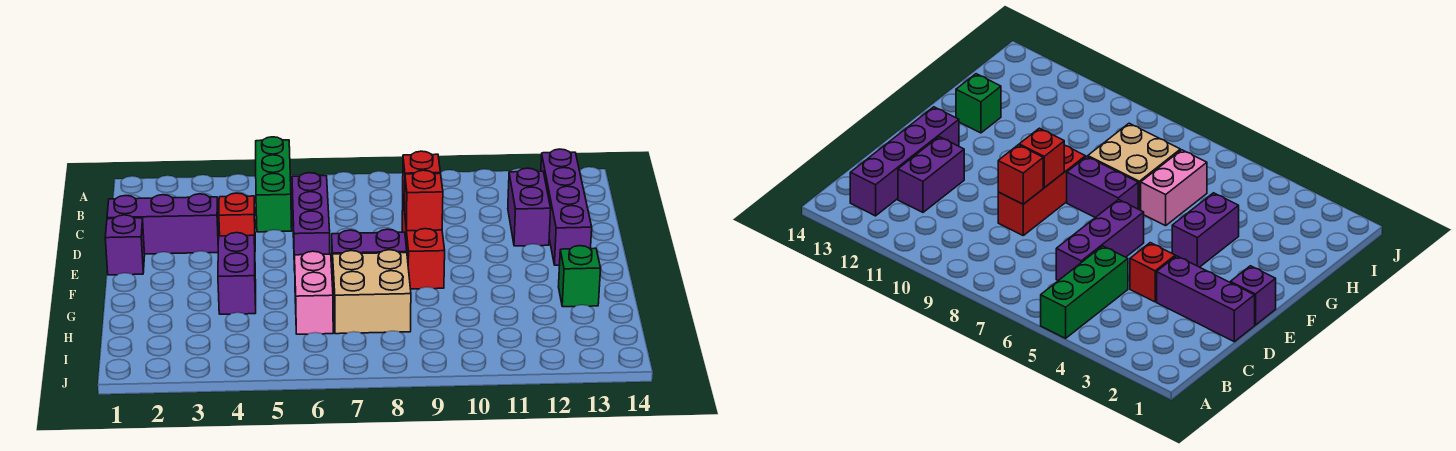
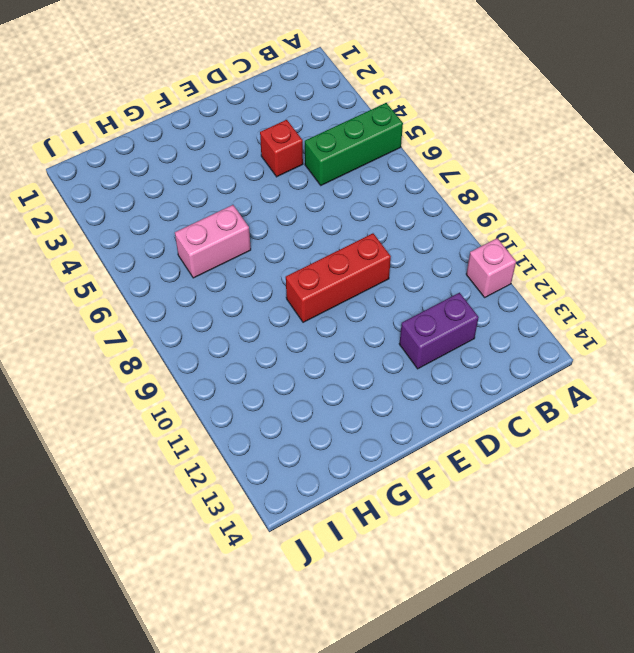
pink 1x1 brick [466,238,516,297] -> none
none -> purple 1x4 brick [541,149,592,265]
none -> purple 1x3 brick [292,173,330,270]
none -> purple 1x3 brick [107,194,219,254]

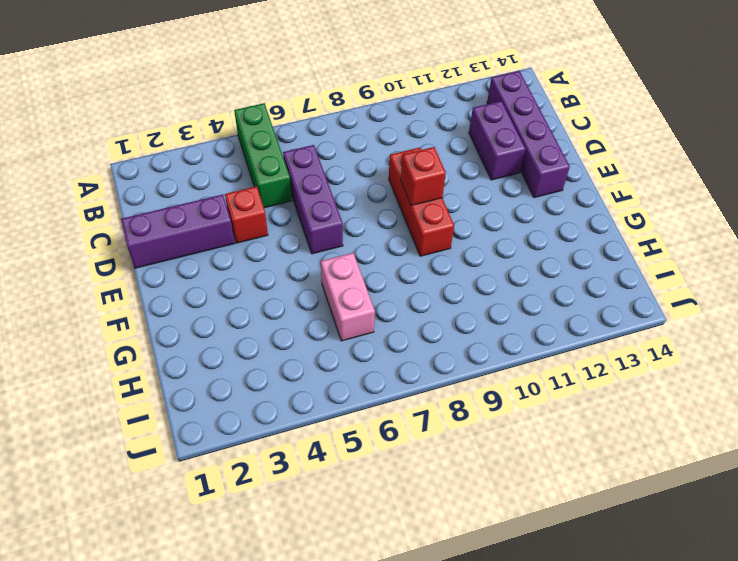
none -> purple 1x1 brick [105,215,145,275]
none -> purple 1x2 brick [218,233,256,314]
none -> purple 1x2 brick [332,229,407,285]

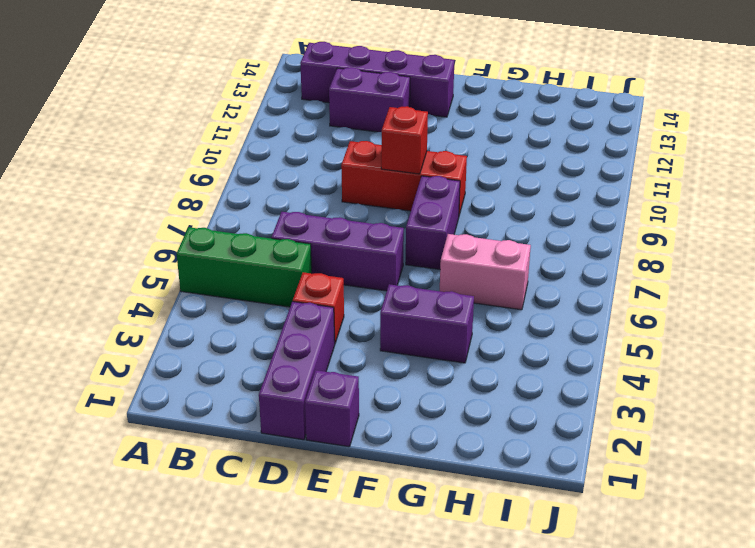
none -> tan 2x2 brick [333,250,411,334]
none -> green 1x1 brick [558,246,601,307]
none -> red 1x1 brick [403,151,440,210]

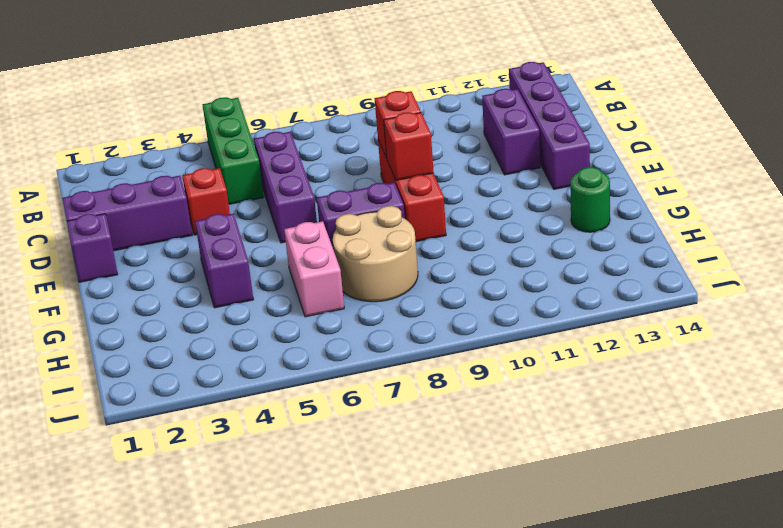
tan 2x2 round brick [333,206,418,302] -> tan 2x2 brick [333,250,411,334]
green 1x1 round brick [570,167,610,232] -> green 1x1 brick [558,246,601,307]

